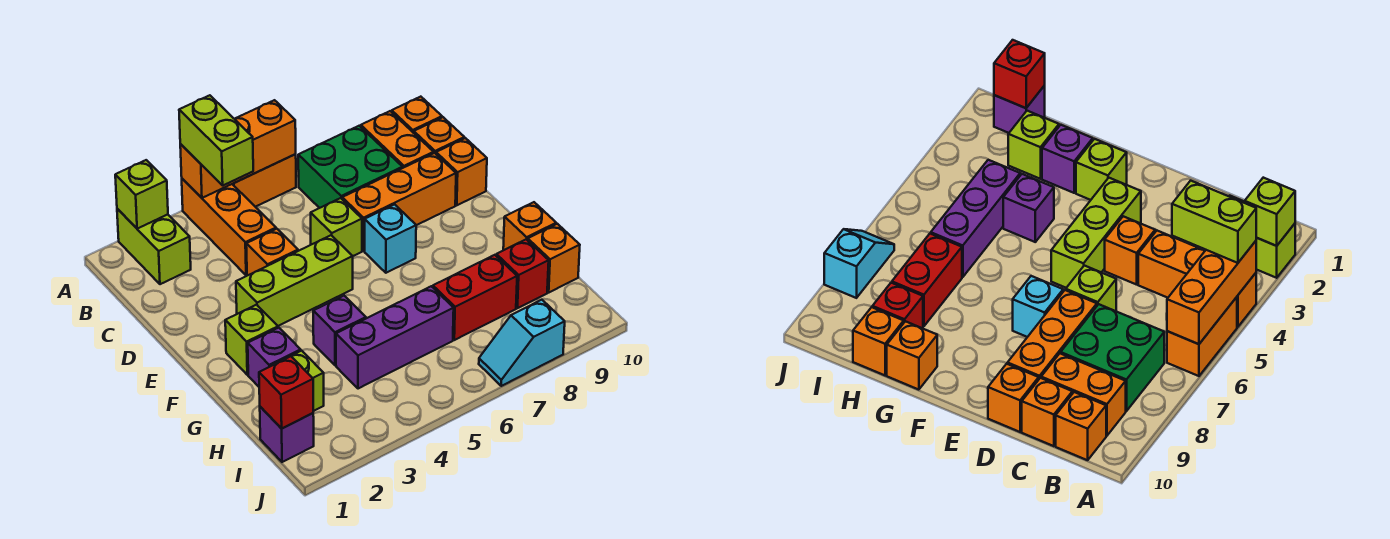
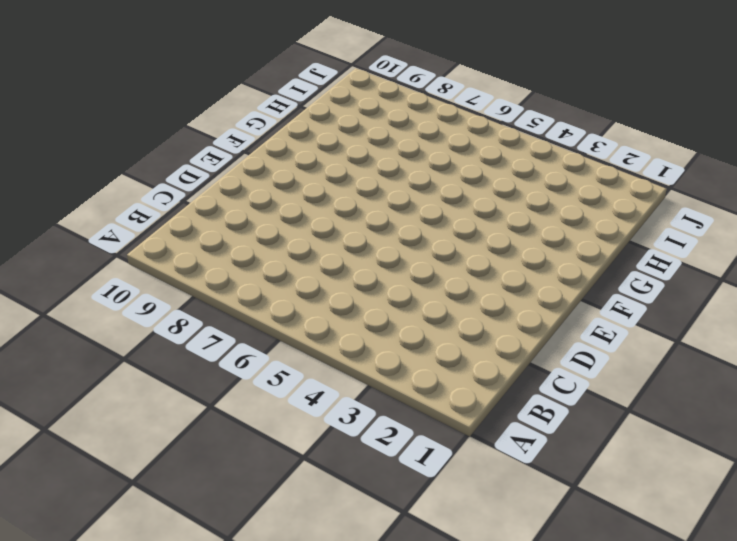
none -> lime 1x2 brick [117,209,191,284]
none -> orange 1x3 brick [182,179,276,275]
none -> orange 1x2 brick [233,154,296,207]

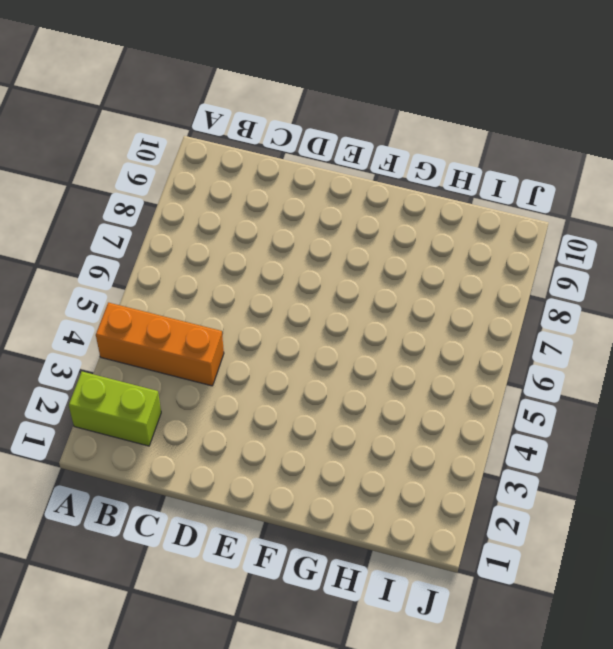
none -> orange 1x2 brick [233,154,296,207]
none -> green 2x2 brick [298,126,403,208]
none -> orange 1x2 brick [360,111,434,168]

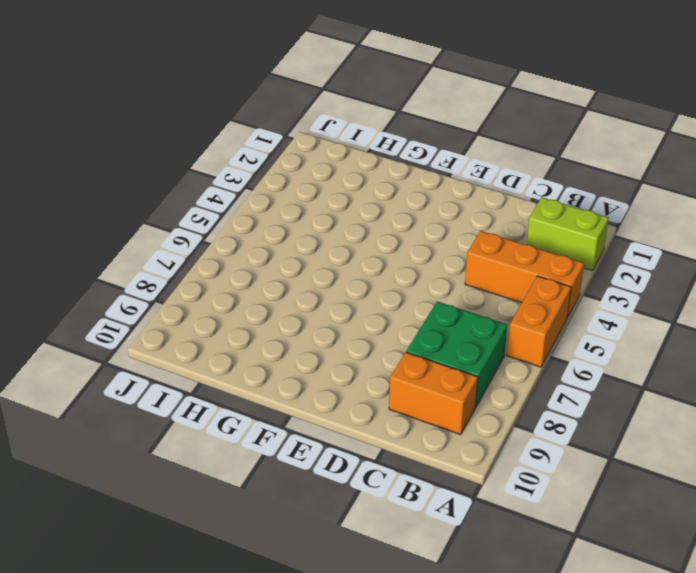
none -> orange 1x1 brick [392,97,442,133]
none -> orange 1x1 brick [414,117,464,154]
none -> orange 1x1 brick [246,229,298,276]

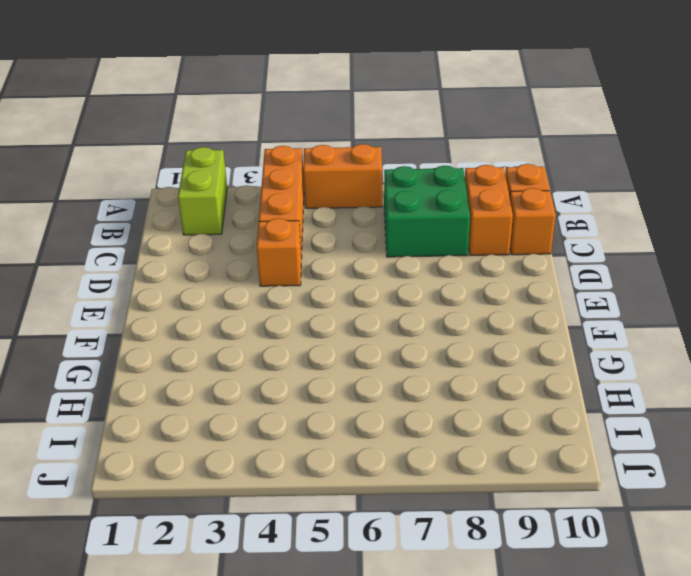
none -> lime 1x1 brick [311,198,362,256]
none -> orange 1x3 brick [342,153,456,251]
none -> orange 1x1 brick [436,138,487,205]

